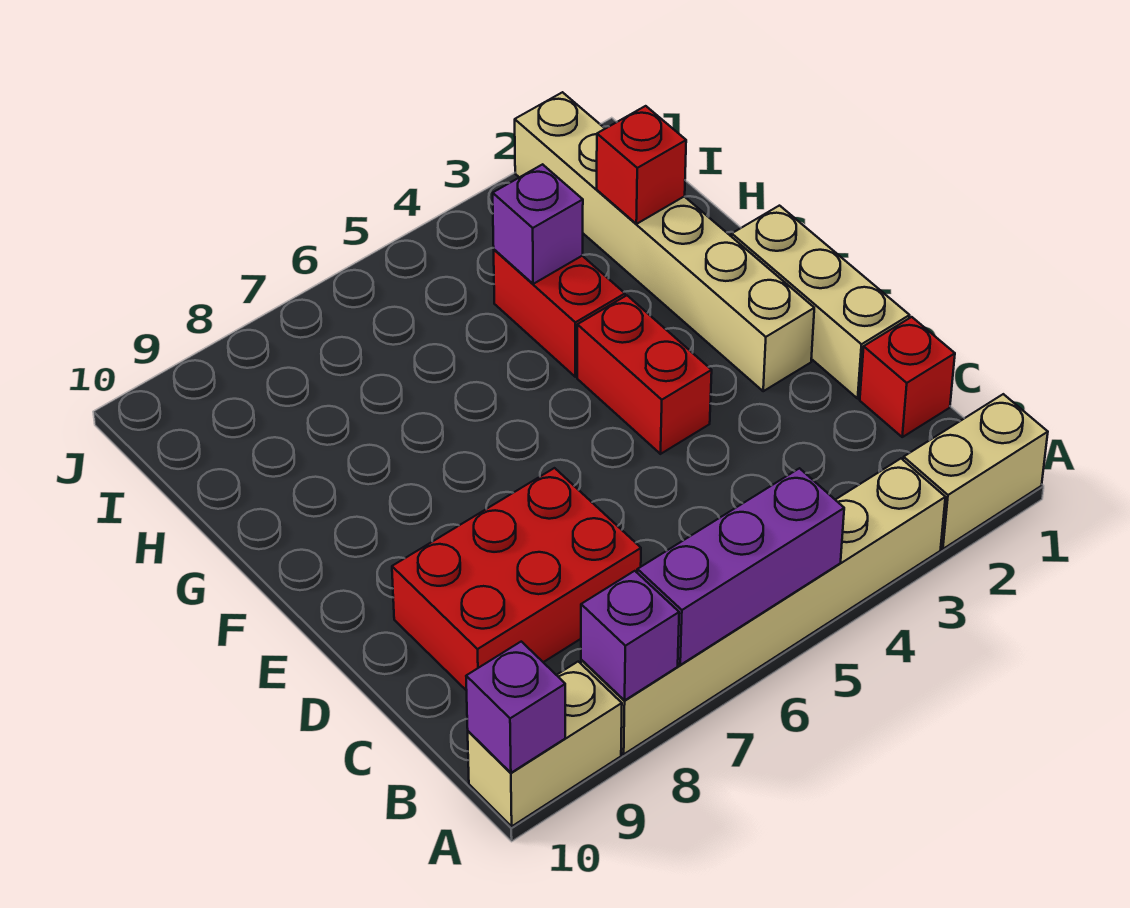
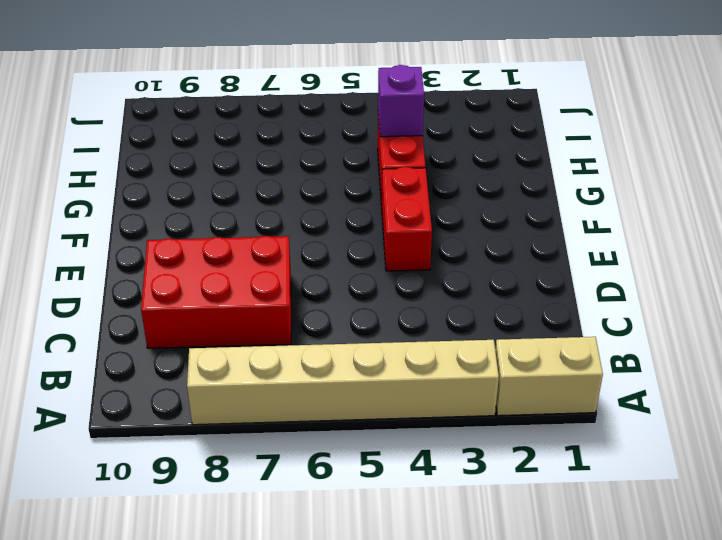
none -> tan 1x2 brick [468,662,622,826]
none -> red 1x1 brick [860,317,955,437]
none -> tan 1x3 brick [732,206,910,398]

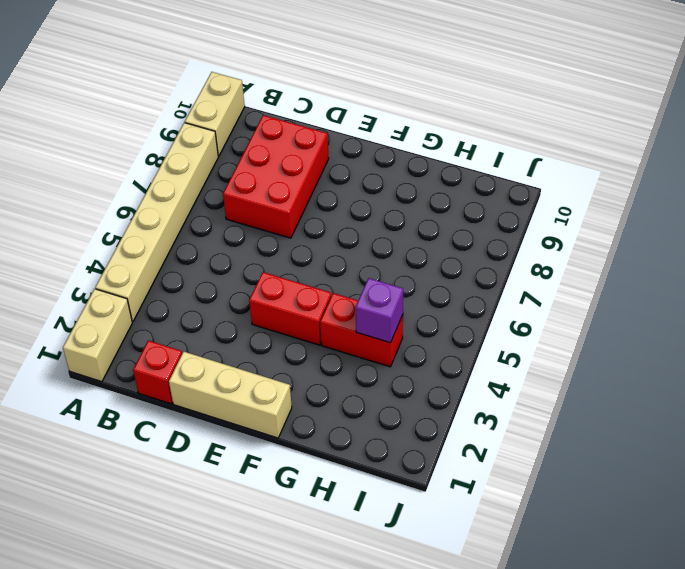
none -> tan 1x6 brick [515,92,814,391]
none -> purple 1x3 brick [637,468,844,665]
none -> purple 1x1 brick [581,571,679,700]

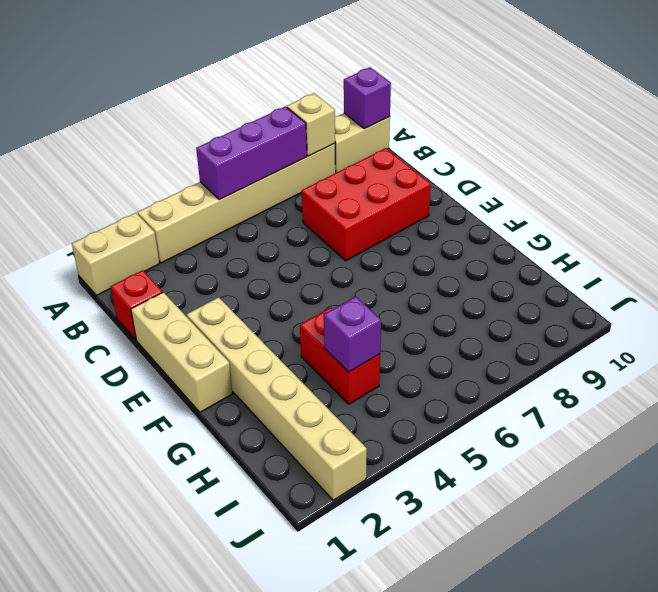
tan 1x1 brick [287,93,335,156] -> purple 1x1 brick [581,571,679,700]
none -> red 1x2 brick [577,295,712,454]
none -> red 1x1 brick [597,106,686,224]

